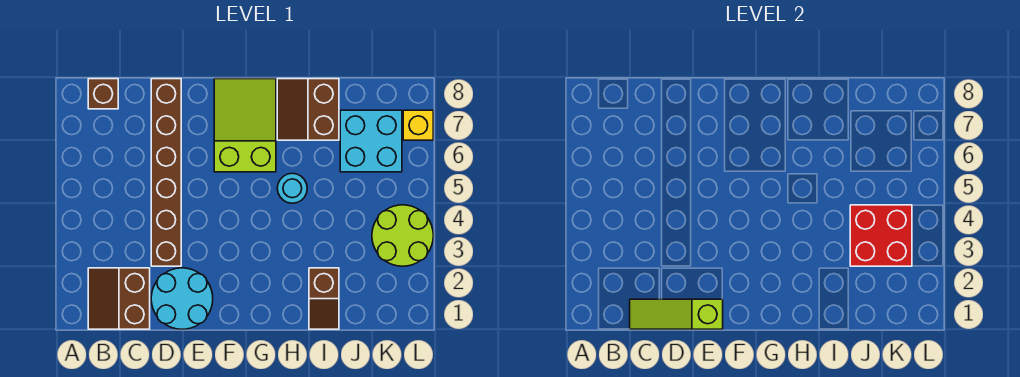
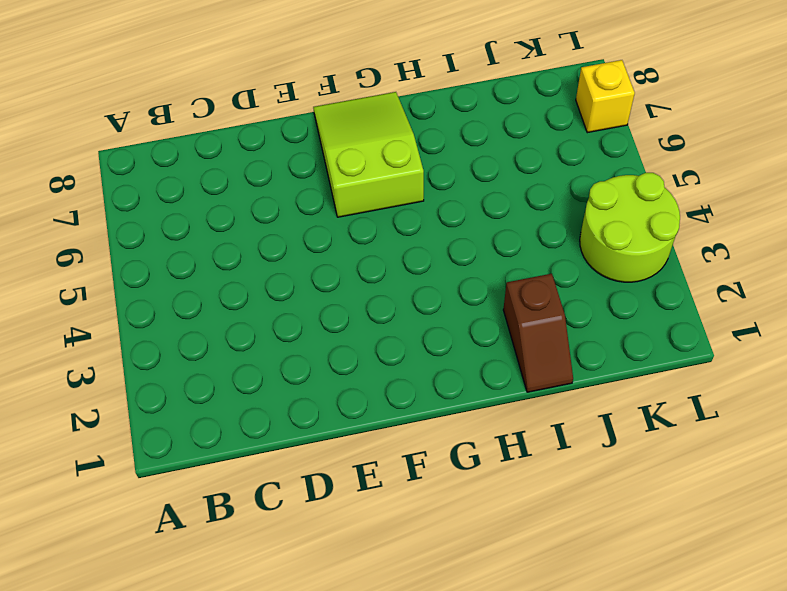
none -> brown 2x2 slope [88,268,150,329]
none -> brown 1x1 brick [88,79,118,109]
none -> cyan 2x2 round brick [151,268,213,329]

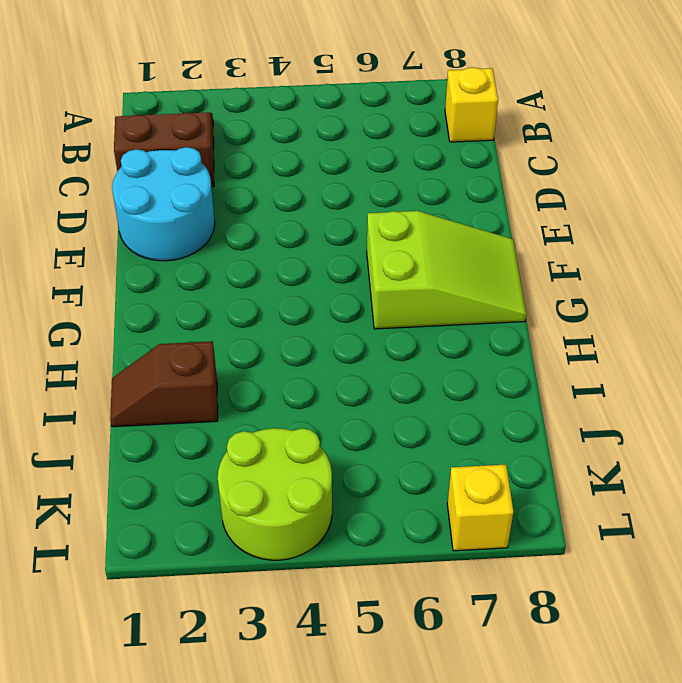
yellow 1x1 brick [445,67,498,142] -> brown 1x1 brick [88,79,118,109]
none -> brown 1x6 brick [151,79,181,266]
none -> cyan 1x1 round brick [277,173,307,203]
none -> brown 2x2 slope [277,79,339,140]

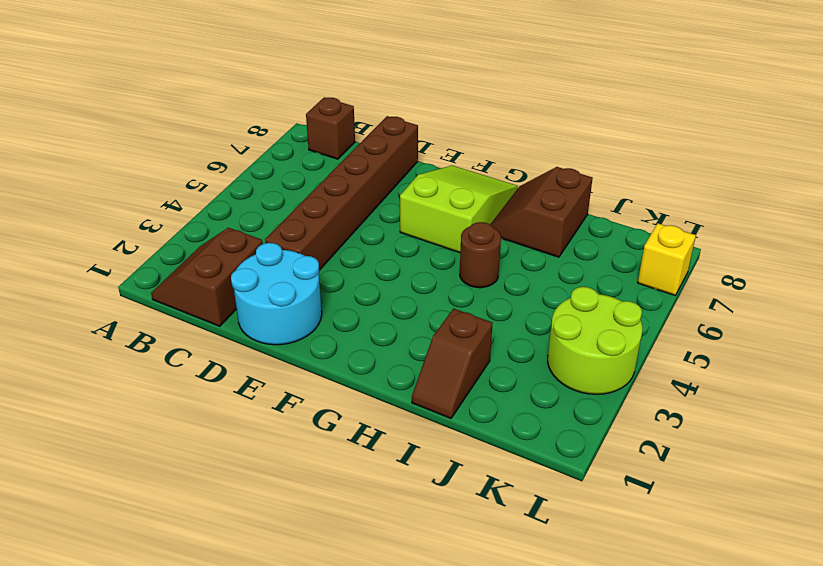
brown 1x1 round brick [460,222,501,288] -> cyan 1x1 round brick [277,173,307,203]
none -> cyan 2x2 brick [340,110,402,172]
none -> lime 1x3 slope [630,299,723,329]
none -> red 2x2 brick [850,205,912,266]

